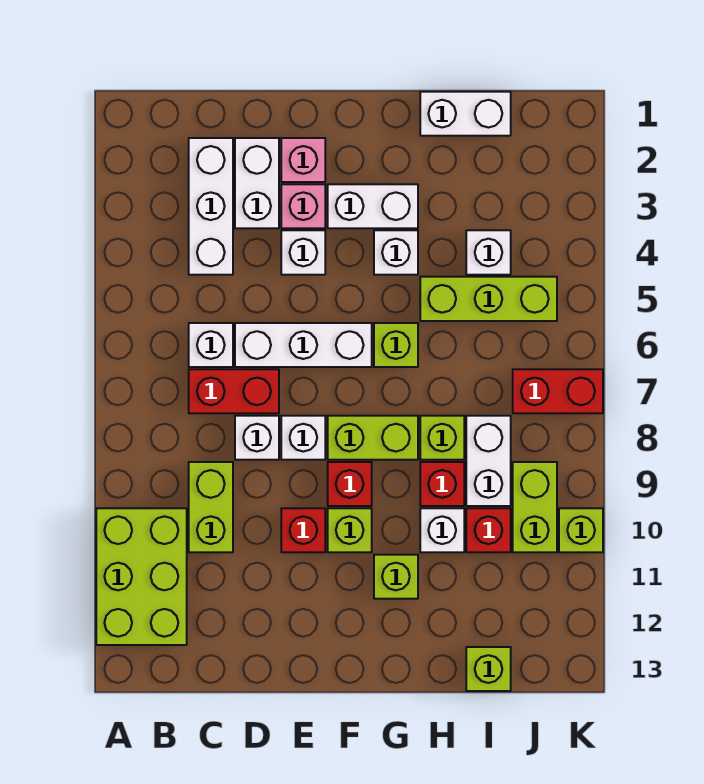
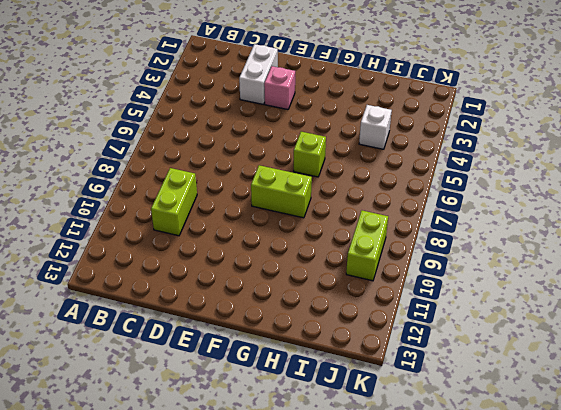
none -> lime 2x3 brick [96,508,187,645]
none -> white 1x3 brick [189,138,233,275]
none -> white 1x1 brick [189,323,233,367]
none -> red 1x2 brick [189,369,279,413]

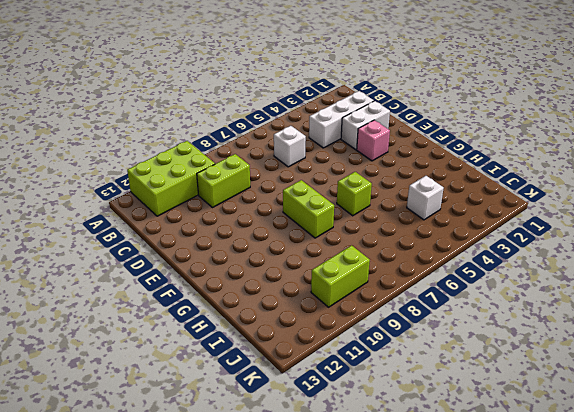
none -> red 1x2 brick [189,369,279,413]
none -> white 1x3 brick [235,323,372,367]
none -> white 1x1 brick [235,416,279,460]
none -> pink 1x1 brick [281,138,325,182]

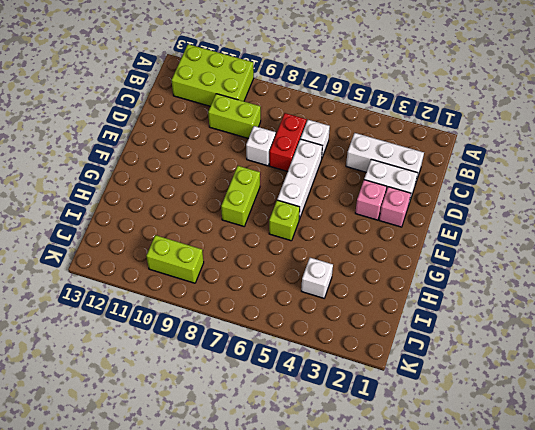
none -> white 1x1 brick [281,230,325,275]
none -> white 1x1 brick [281,416,325,460]
none -> red 1x1 brick [281,508,325,552]
none -> white 1x2 brick [328,184,418,228]

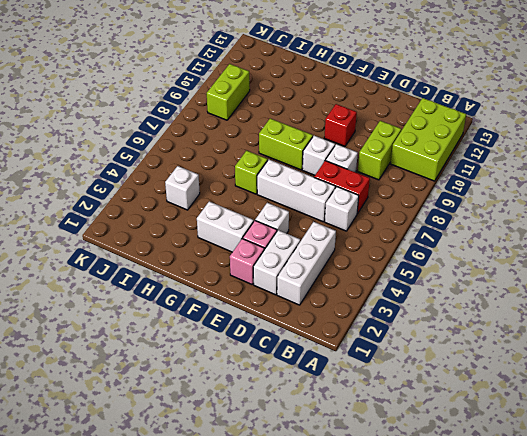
none -> red 1x1 brick [328,462,372,506]
none -> lime 1x1 brick [328,508,372,552]
none -> white 1x1 brick [374,230,418,275]
none -> lime 1x1 brick [374,555,418,599]

